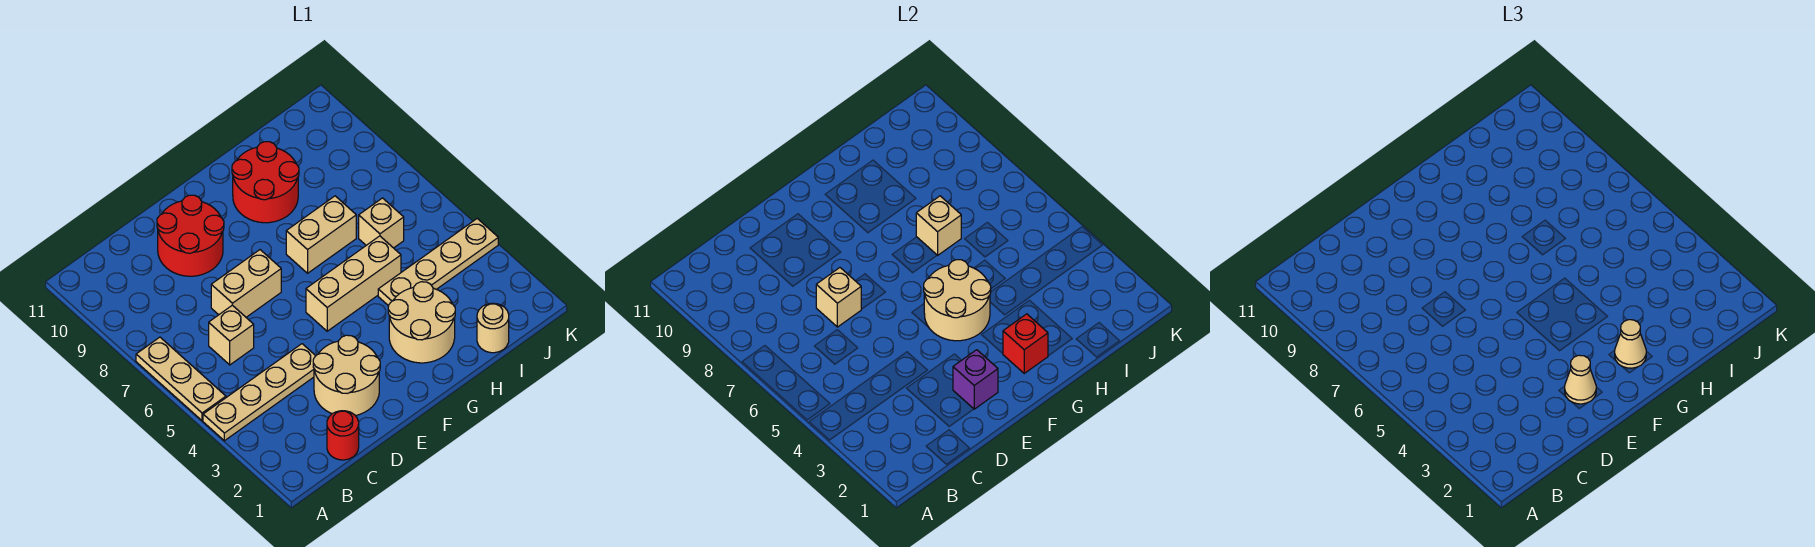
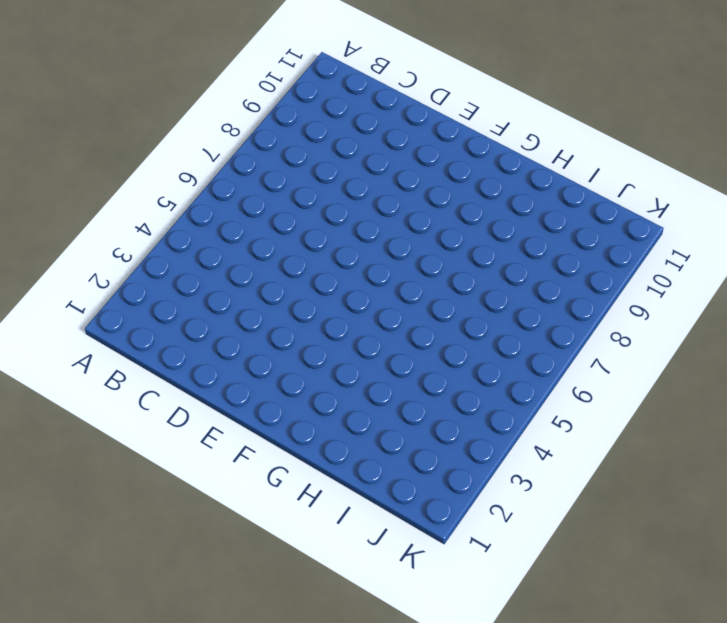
none -> tan 1x4 plate [203,344,315,441]
none -> tan 1x3 plate [136,337,226,421]
none -> red 1x1 round brick [327,411,359,460]

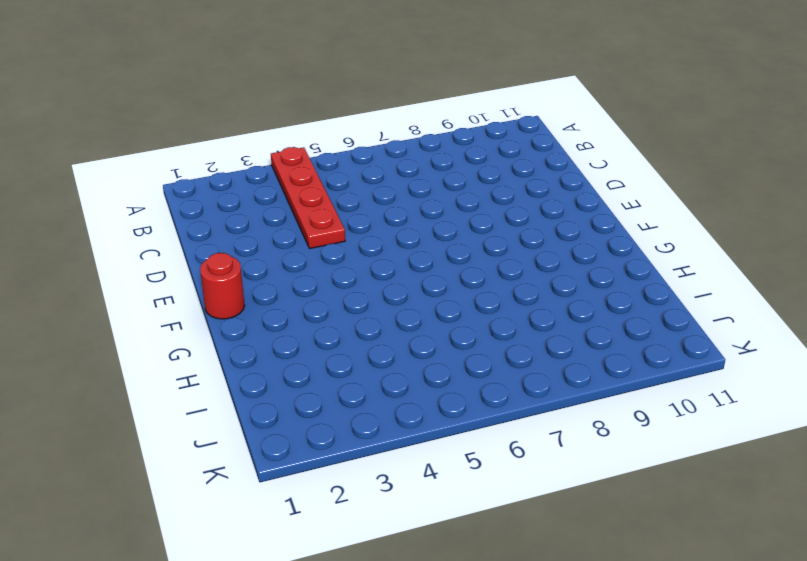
red 1x4 plate [271,147,345,249] -> tan 1x4 plate [203,344,315,441]
red 1x1 round brick [200,253,245,319] -> red 1x1 round brick moved to [327,411,359,460]
none -> tan 1x3 plate [136,337,226,421]
none -> tan 1x1 brick [209,305,254,365]
none -> tan 2x2 round brick [313,335,380,416]

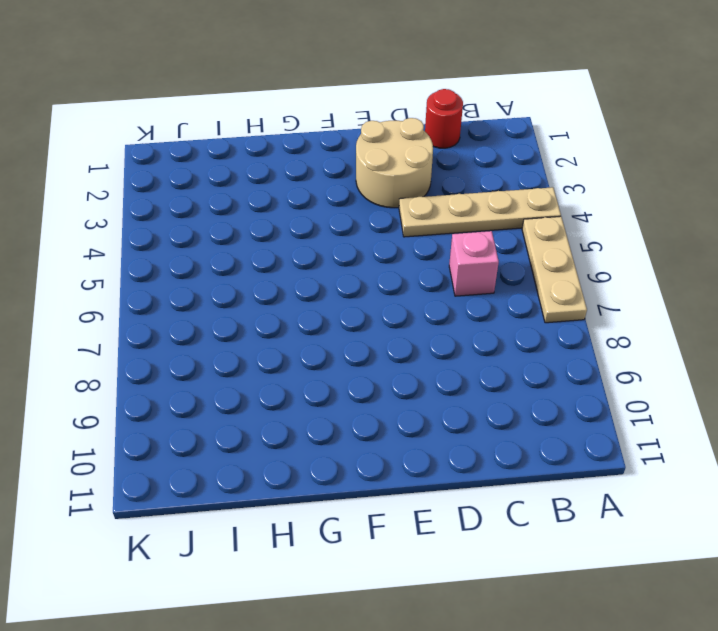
pink 1x1 brick [449,231,499,296] -> tan 1x1 brick [209,305,254,365]
none -> tan 1x2 brick [211,250,281,317]
none -> red 2x2 round brick [157,195,224,276]
none -> tan 1x3 brick [306,236,401,331]

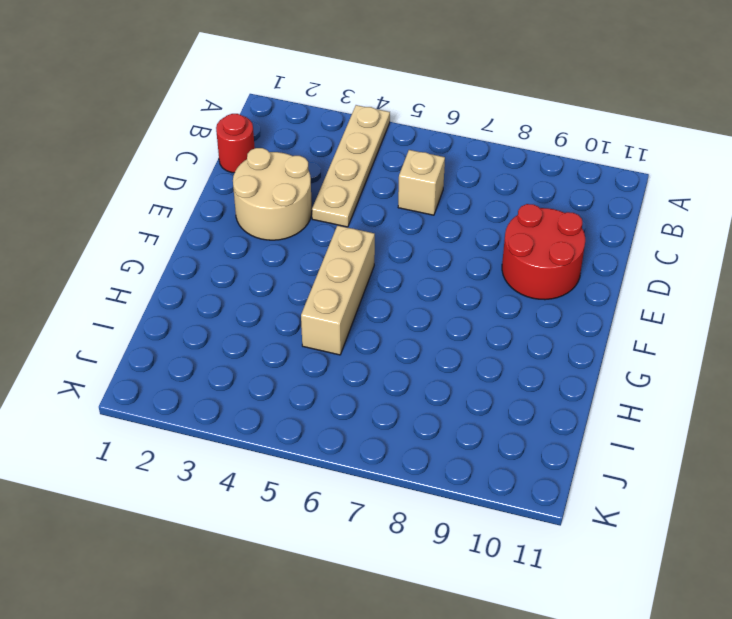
none -> tan 1x3 plate [136,337,226,421]
none -> tan 1x2 brick [211,250,281,317]
none -> tan 2x2 round brick [388,282,455,363]

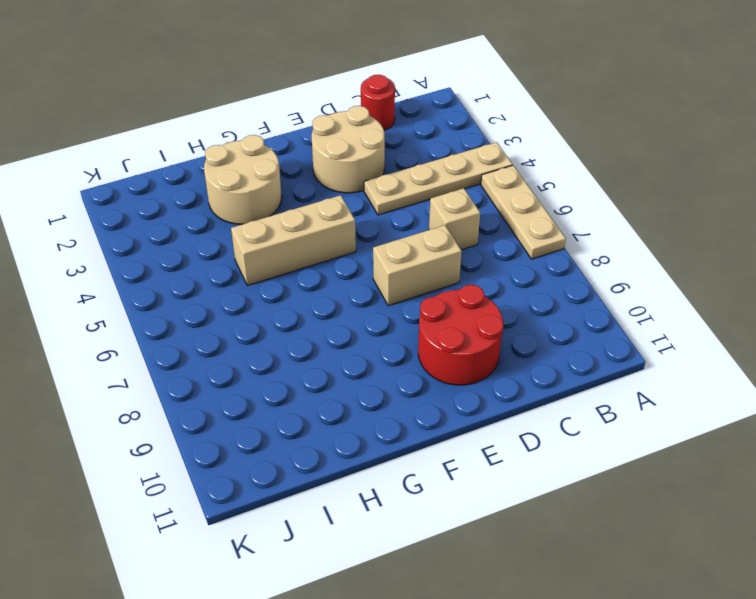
none -> tan 1x2 brick [286,196,356,273]
none -> red 2x2 round brick [232,142,299,223]
none -> tan 1x4 plate [378,219,498,306]

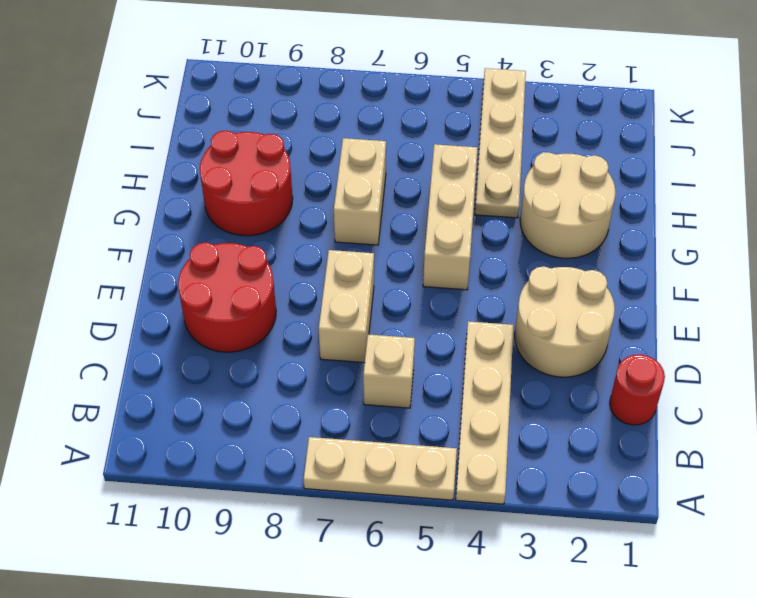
none -> tan 1x1 round brick [477,303,509,353]
none -> tan 1x1 brick [359,198,404,248]
none -> tan 1x1 brick [816,268,861,327]

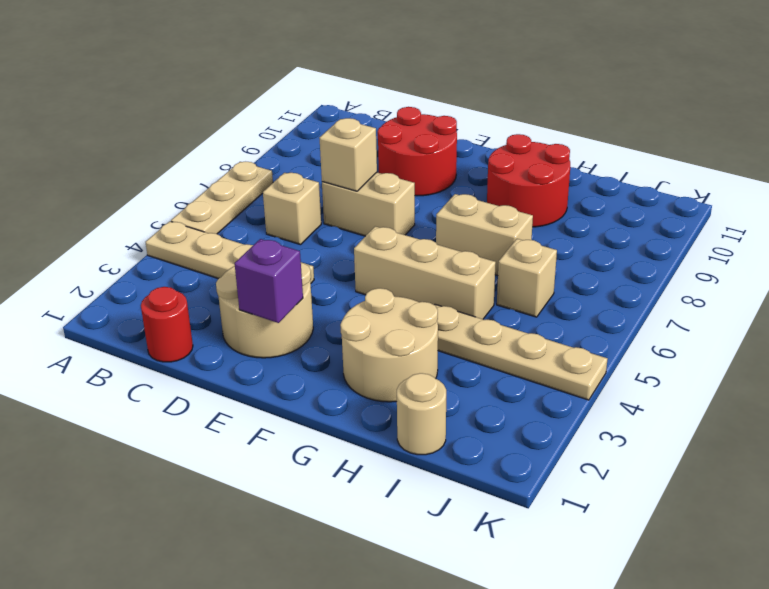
none -> tan 2x2 round brick [924,260,991,341]
none -> red 1x1 brick [1003,314,1048,373]
none -> tan 1x1 brick [916,196,961,255]

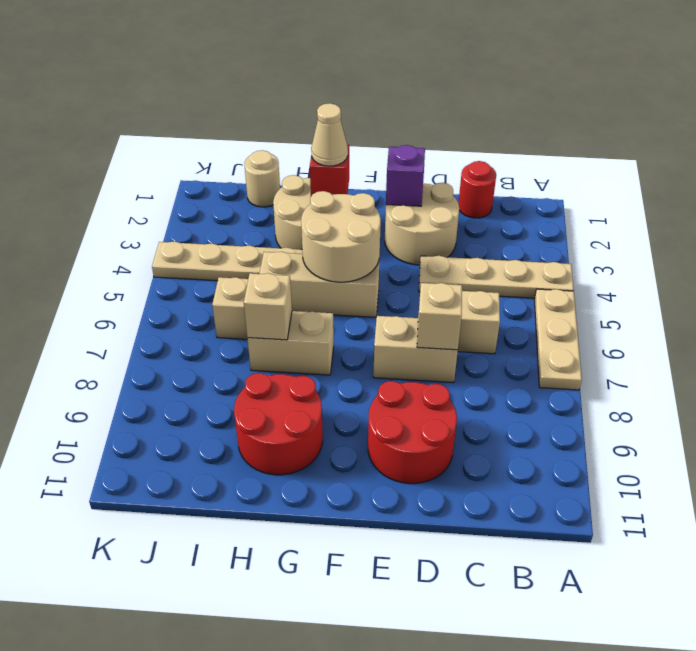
none -> tan 1x1 cone [1565,355,1596,404]

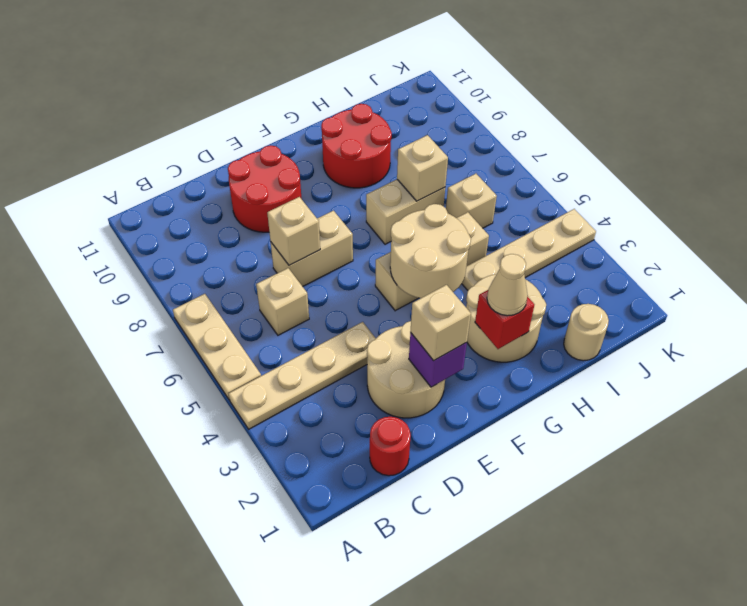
tan 1x1 brick [410,285,471,361] -> tan 1x1 cone [1565,355,1596,404]

